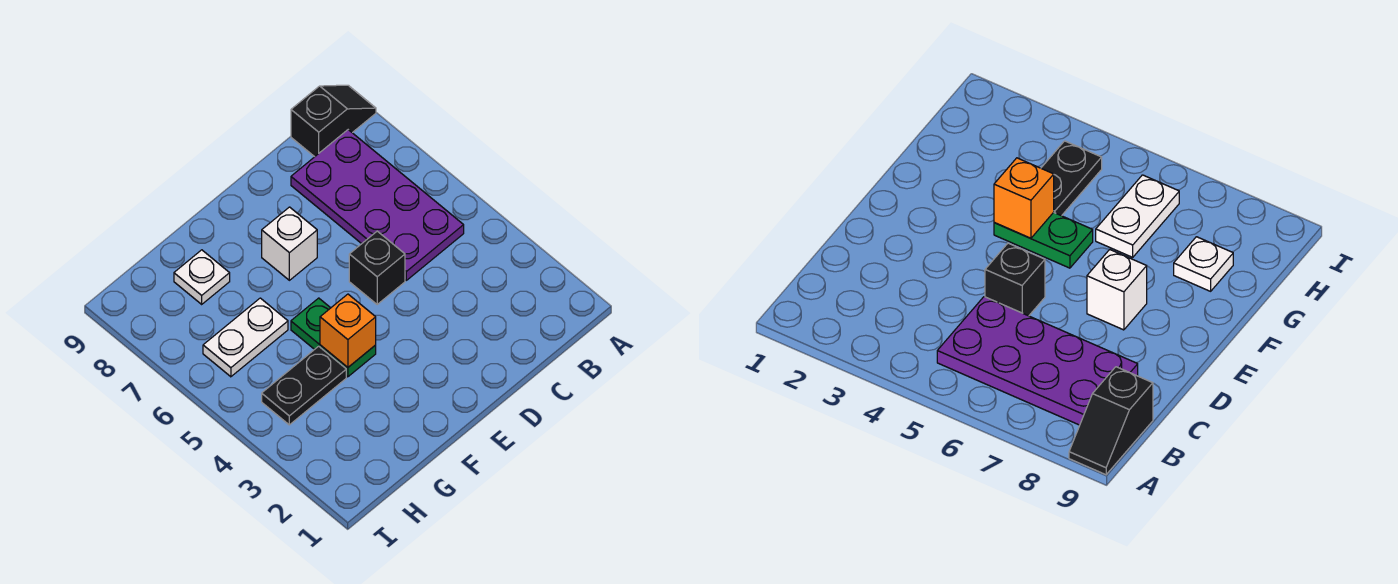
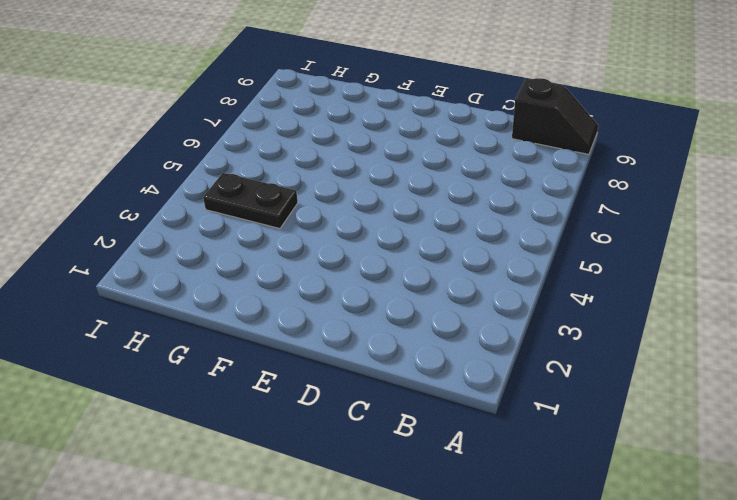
none -> purple 2x4 plate [291,130,464,280]
none -> black 1x1 brick [349,231,405,304]

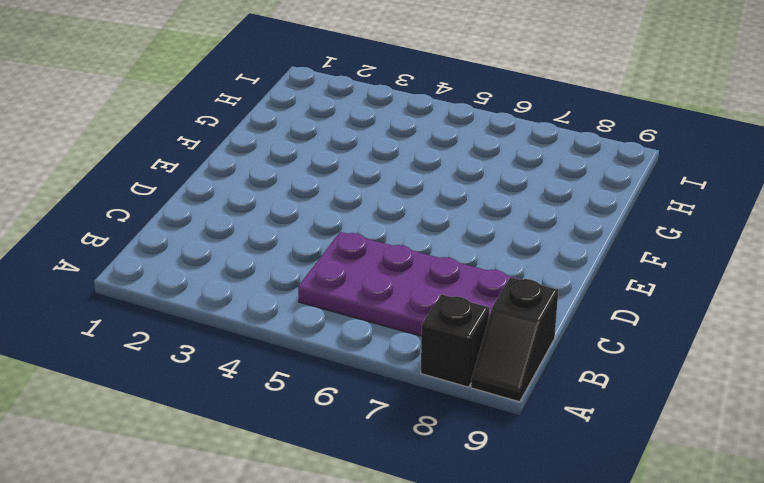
black 1x1 brick [421,294,489,387] -> black 1x1 brick moved to [349,231,405,304]
none -> white 1x1 brick [262,207,317,280]
none -> green 1x2 plate [291,298,376,377]

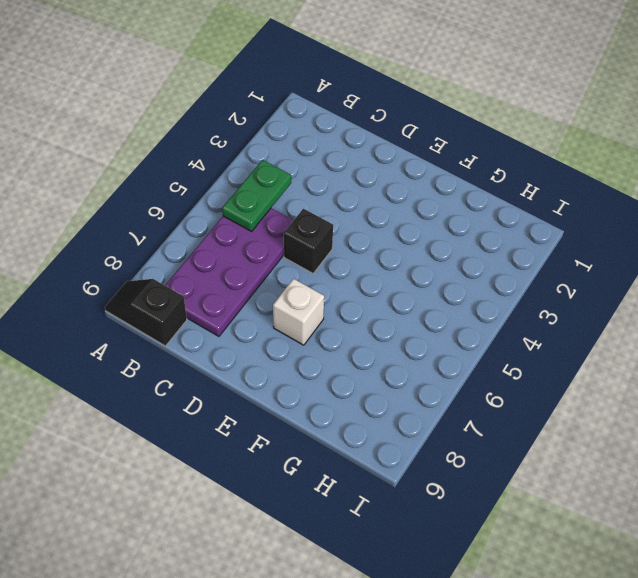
green 1x2 plate [222,160,291,231] -> green 1x2 plate moved to [291,298,376,377]
none -> black 1x2 plate [262,346,346,425]
none -> white 1x2 plate [203,298,288,377]

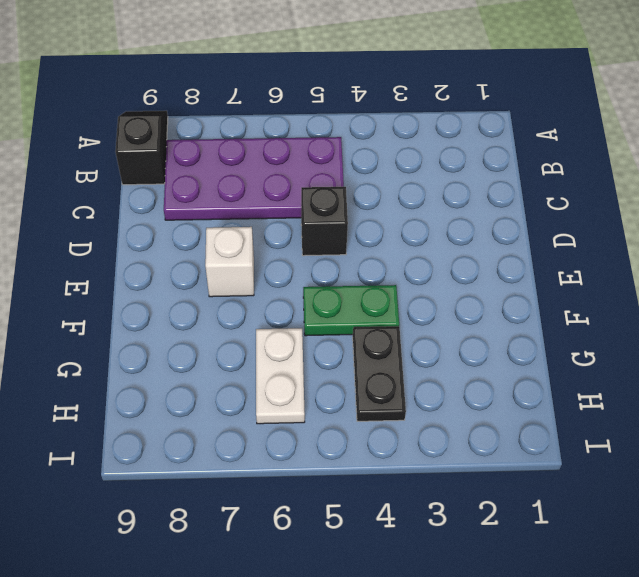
none -> white 1x1 plate [174,250,230,304]
none -> orange 1x1 brick [320,294,376,367]

